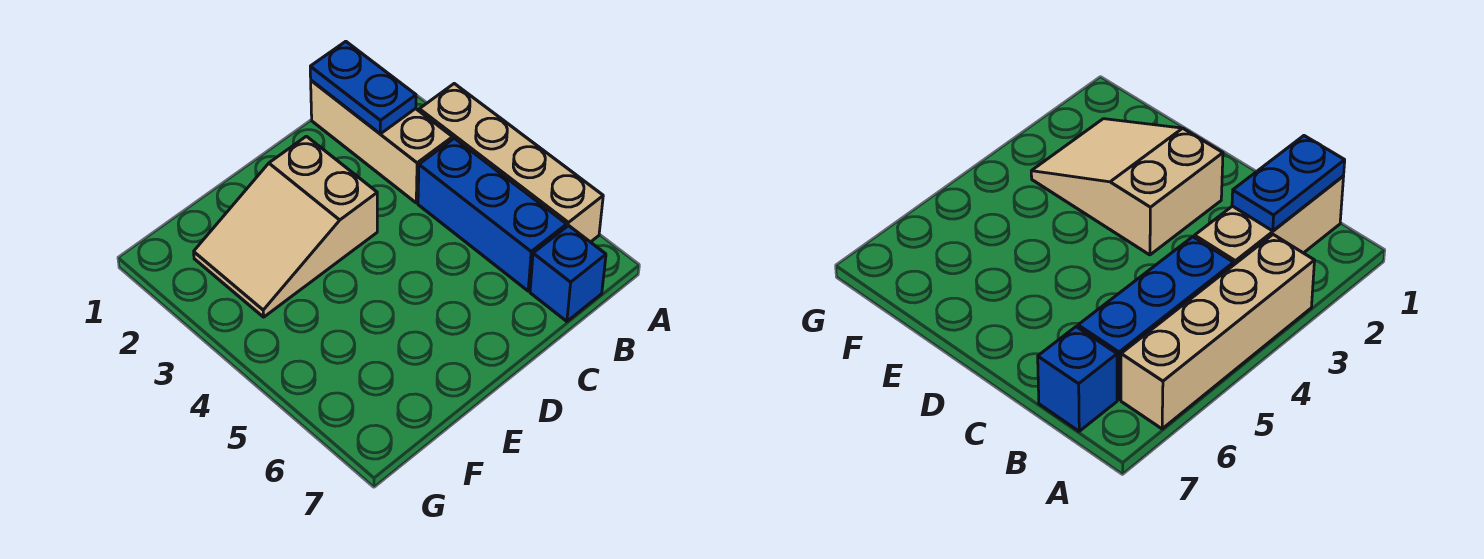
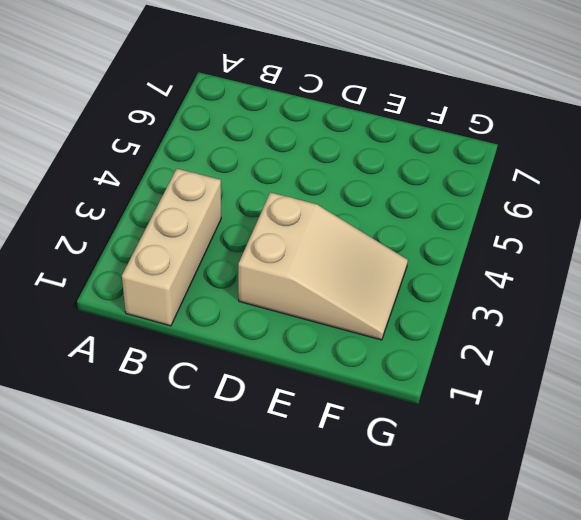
none -> tan 1x4 brick [419,84,603,242]
none -> blue 1x3 brick [418,138,567,291]

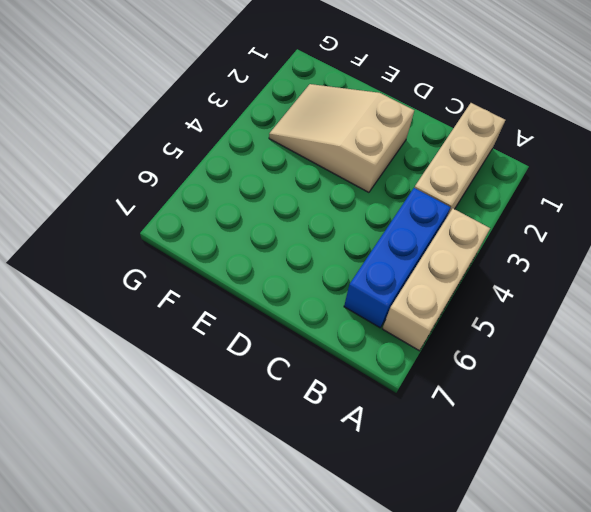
tan 1x3 brick [382,209,490,351] -> tan 1x4 brick [419,84,603,242]
none -> blue 1x1 brick [530,225,606,321]
none -> blue 1x2 plate [310,41,416,134]

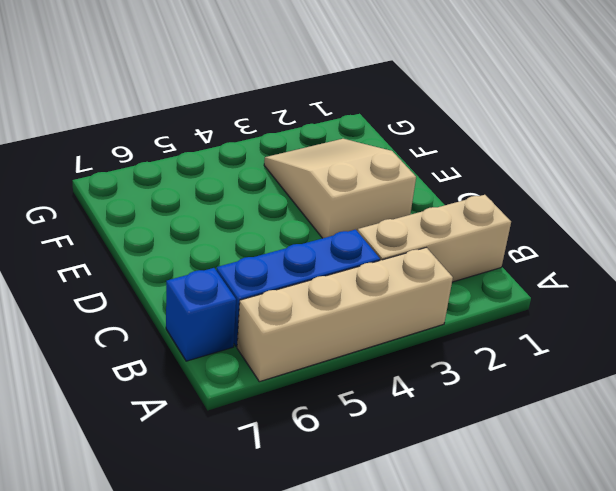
none -> blue 1x2 plate [310,41,416,134]

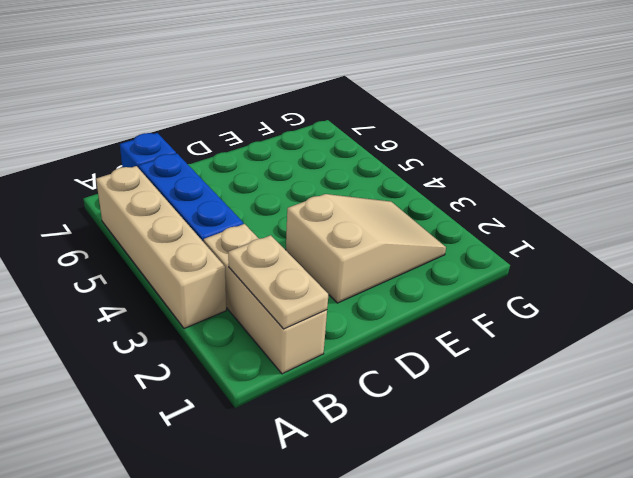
tan 1x2 plate [228,235,329,329] -> blue 1x2 plate [310,41,416,134]

